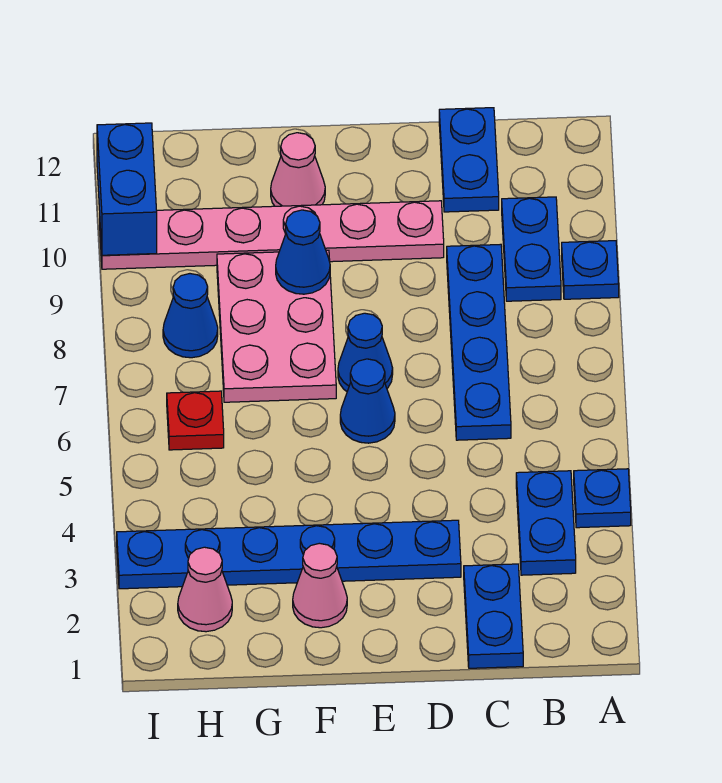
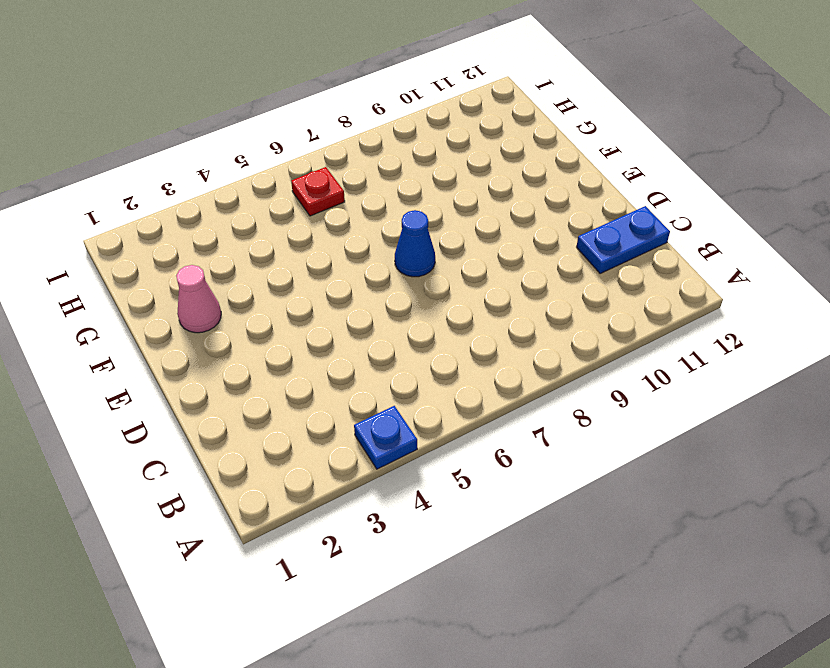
none -> blue 1x1 plate [562,241,619,299]
none -> blue 1x2 plate [516,471,576,575]
none -> blue 1x2 plate [502,197,561,301]

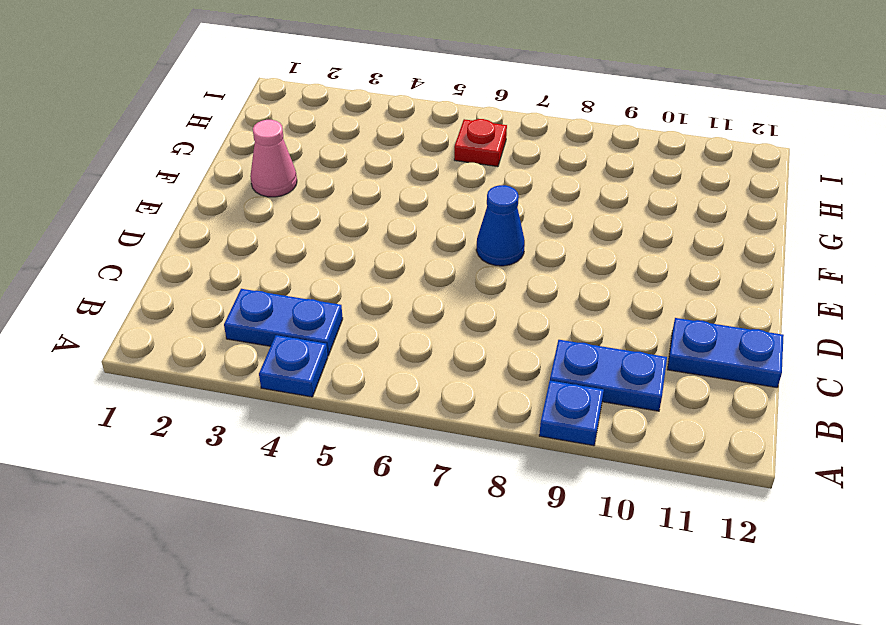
none -> blue 1x2 plate [464,564,523,668]
none -> blue 1x4 plate [447,244,511,440]
none -> blue 1x6 plate [117,520,461,589]

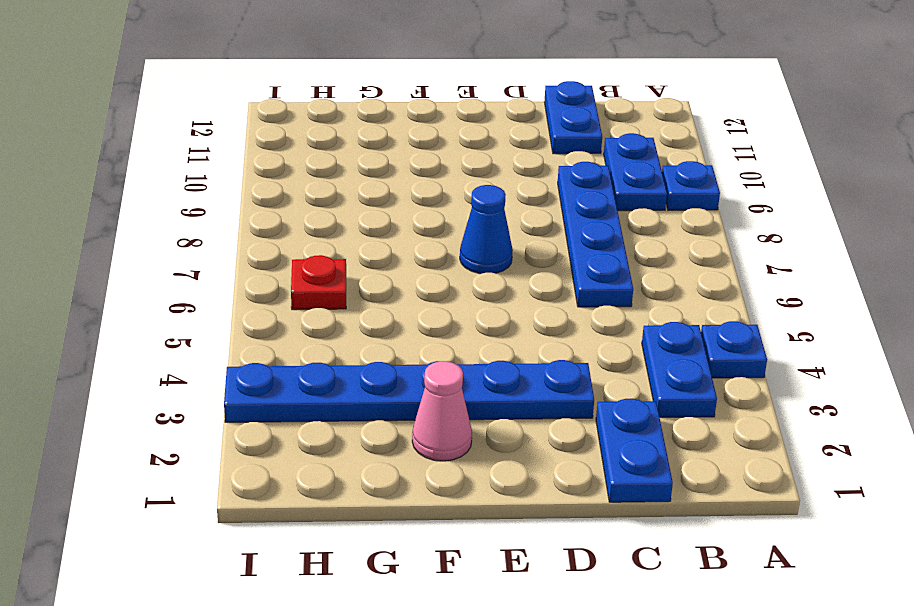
none -> pink 1x6 plate [100,201,444,269]
none -> blue 1x1 cone [340,359,395,443]
none -> pink 2x3 plate [217,250,336,402]

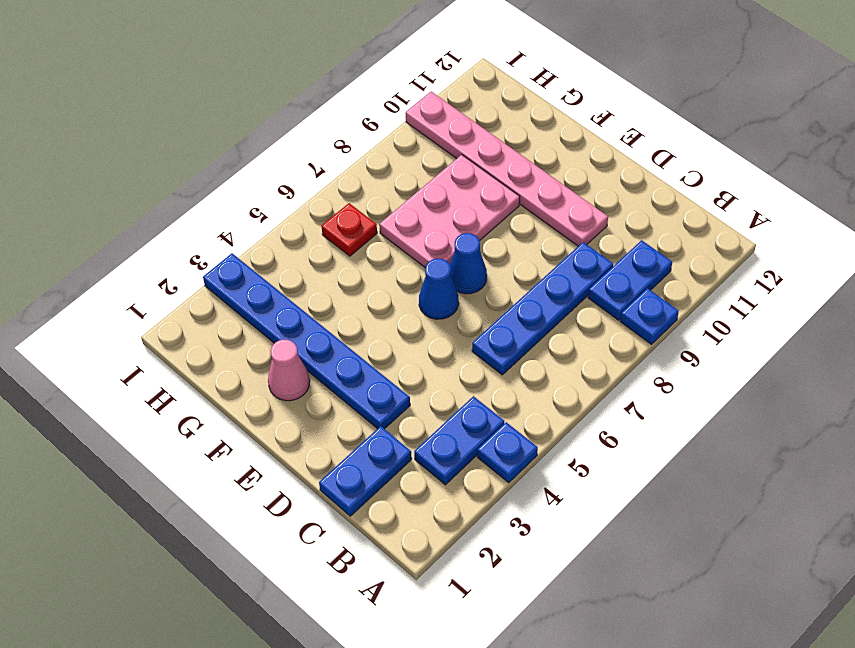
none -> blue 1x2 plate [439,108,499,212]
none -> pink 1x1 cone [271,133,325,206]
none -> pink 1x1 cone [178,547,232,632]

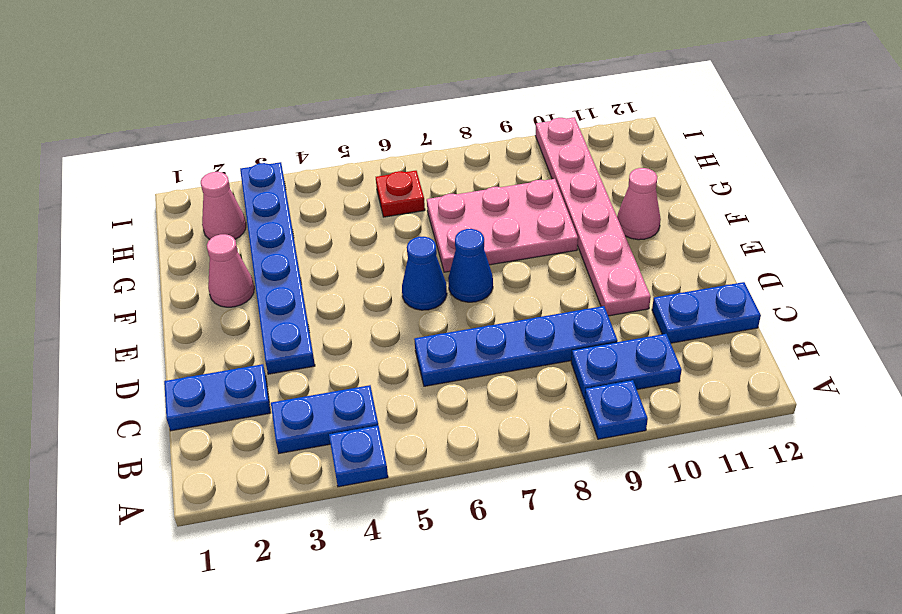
none -> blue 1x1 cone [163,274,218,358]
none -> blue 1x1 cone [276,210,330,294]
none -> blue 1x2 brick [97,123,157,255]

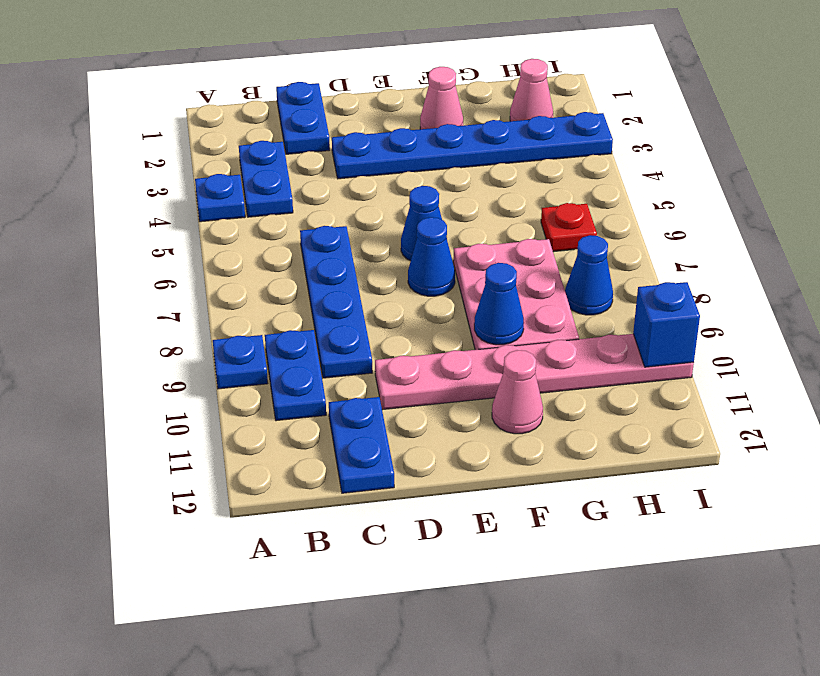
blue 1x1 brick [633,282,700,367] -> blue 1x2 brick [97,123,157,255]

